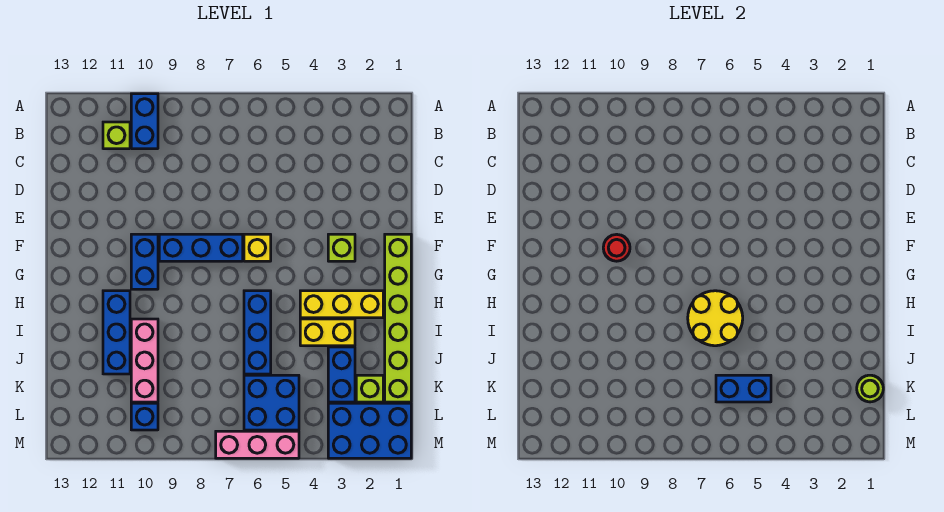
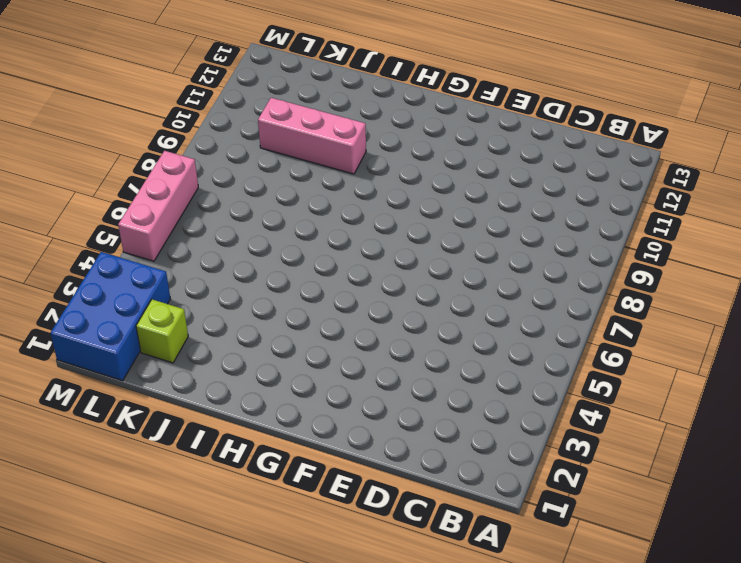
none -> blue 1x2 brick [131,94,158,149]
none -> lime 1x1 brick [103,122,130,149]
none -> lime 1x6 brick [385,234,411,402]

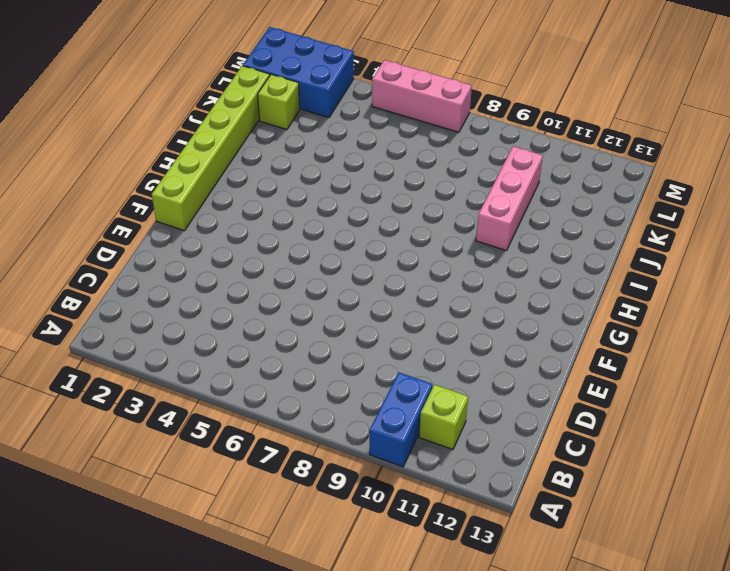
none -> lime 1x1 brick [328,234,355,261]
none -> yellow 1x1 brick [244,234,271,261]
none -> blue 1x3 brick [159,234,243,261]

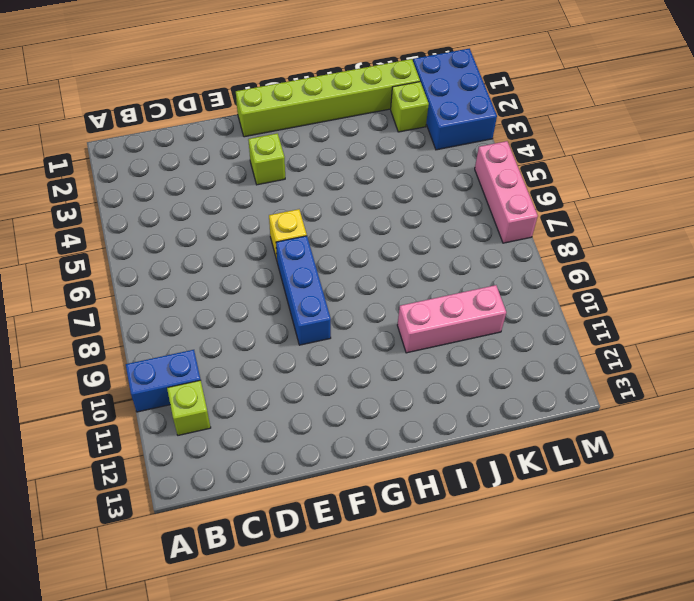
none -> blue 1x2 brick [131,234,158,289]
none -> yellow 1x3 brick [300,291,383,318]
none -> blue 1x3 brick [244,291,271,374]

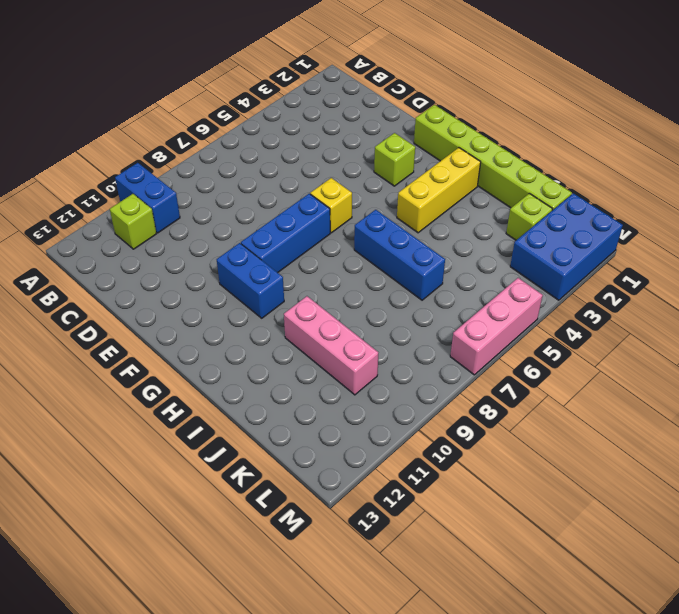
none -> blue 1x3 brick [103,291,130,374]
none -> yellow 1x2 brick [300,319,355,346]
none -> blue 1x2 brick [328,347,355,402]

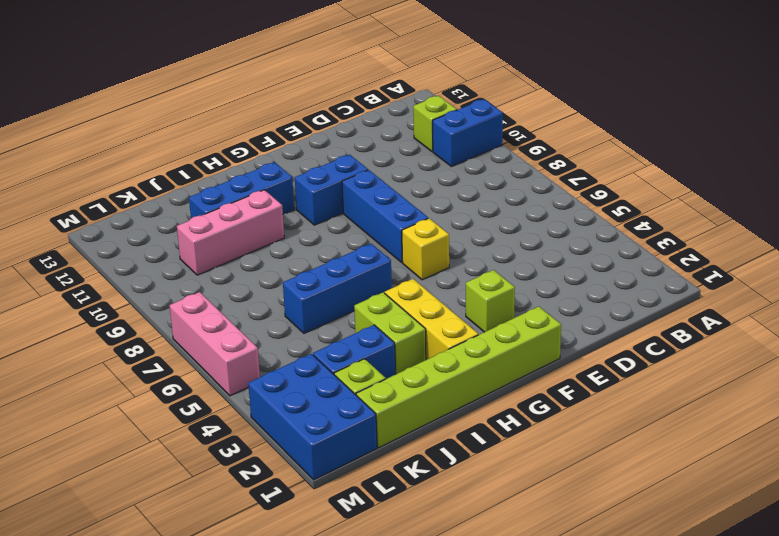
lime 1x2 brick [354,292,426,374] -> yellow 1x2 brick [300,319,355,346]
none -> blue 2x2 brick [244,375,299,430]
none -> blue 1x1 brick [131,403,158,430]
none -> red 1x1 round brick [603,234,630,261]

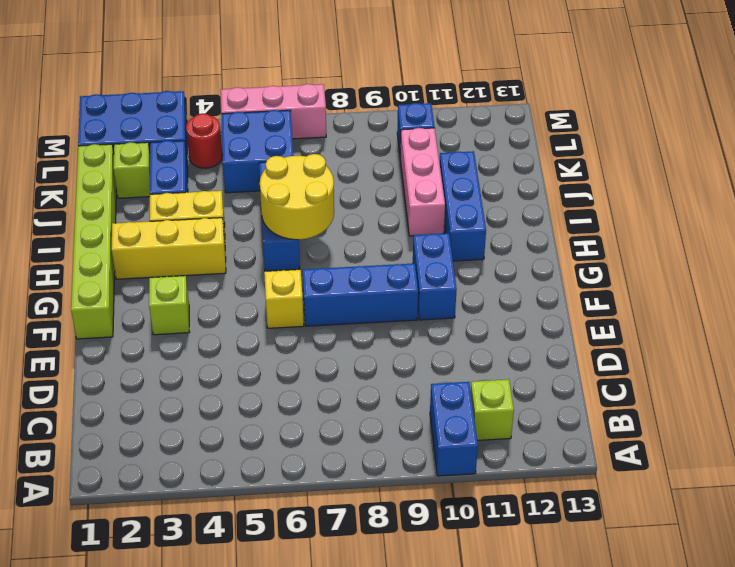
red 1x1 round brick [186,114,223,168] -> red 1x1 round brick moved to [603,234,630,261]
none -> lime 1x1 round brick [857,375,883,402]
none -> blue 1x2 brick [716,375,771,402]

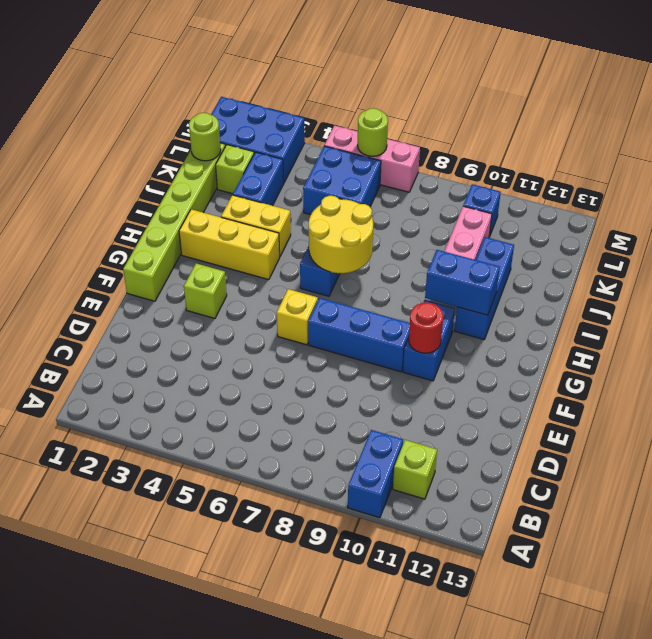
blue 1x2 brick [425,250,500,315] -> blue 1x2 brick moved to [716,375,771,402]
lime 1x1 round brick [358,108,388,156] -> none

